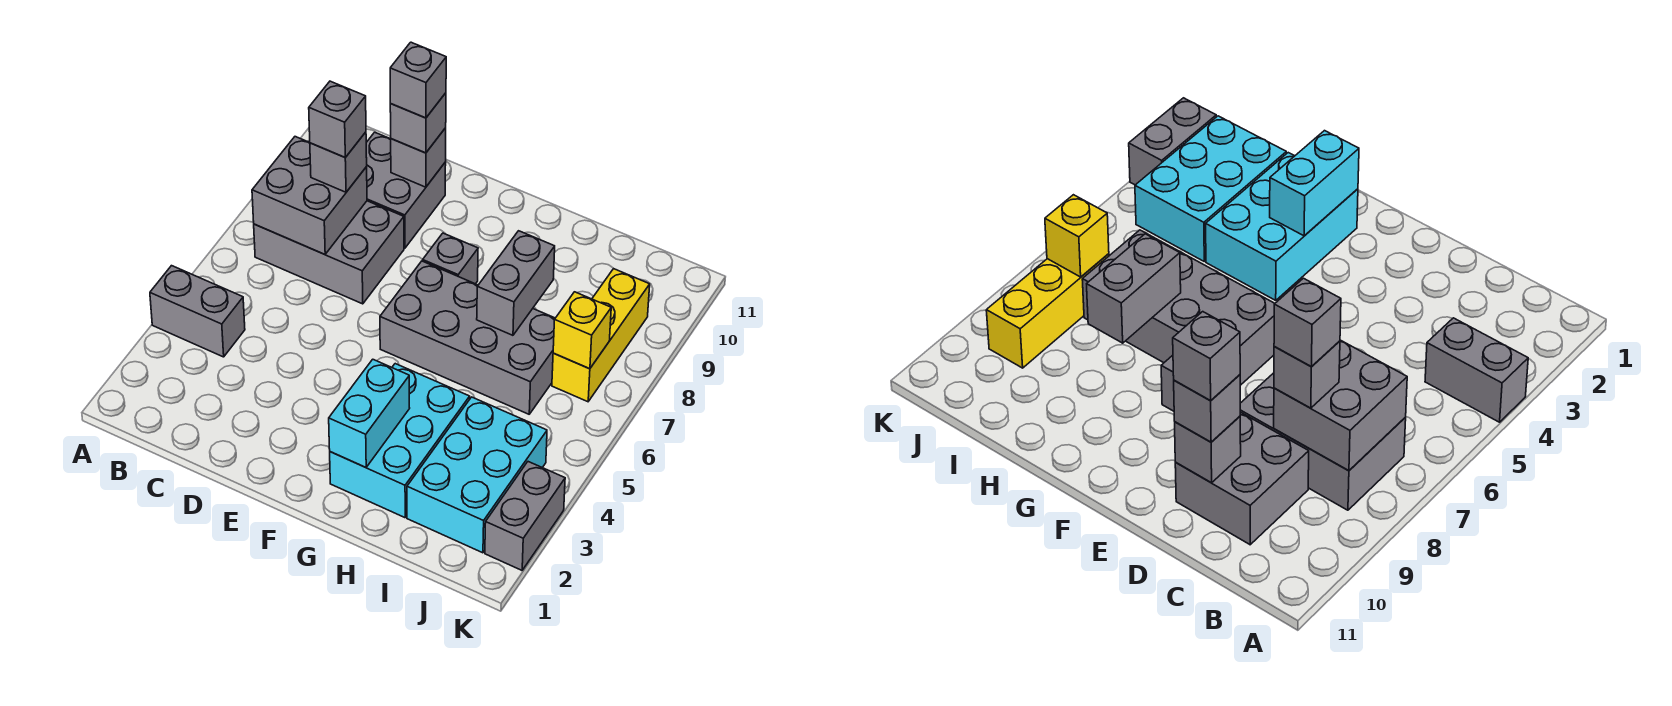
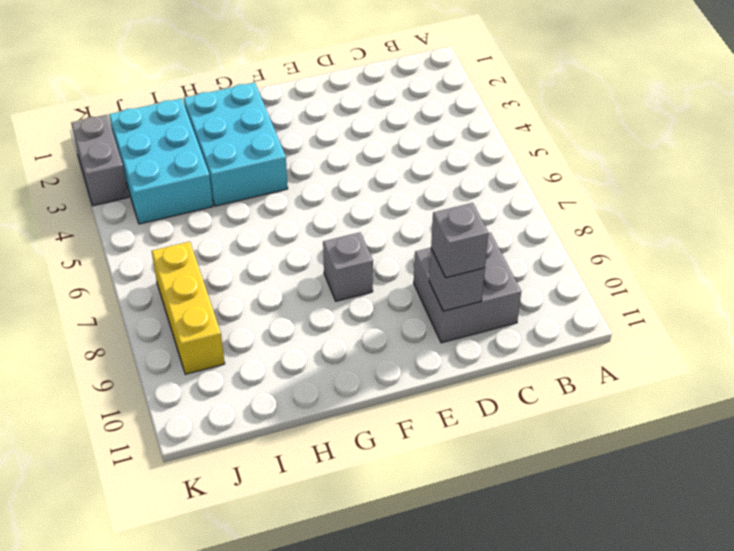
none -> grey 1x2 brick [150,266,245,357]
none -> grey 2x3 brick [254,201,404,304]
none -> grey 2x4 brick [380,261,555,414]

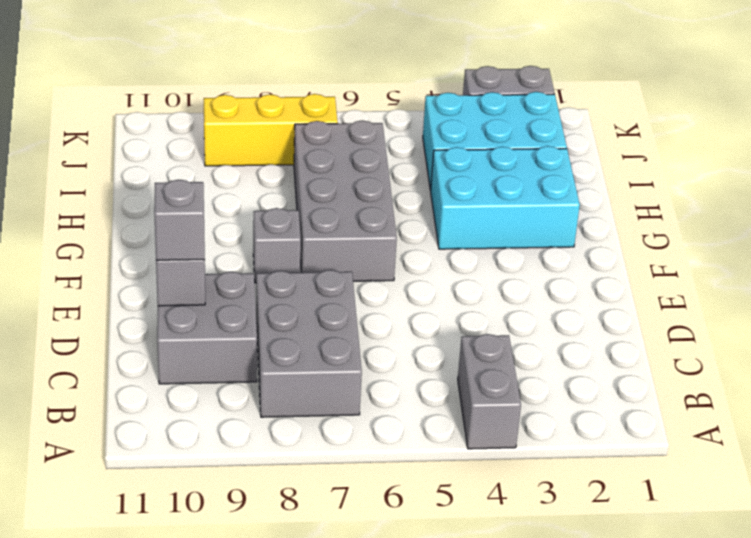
none -> grey 2x2 brick [252,137,367,254]
none -> cyan 1x2 brick [329,359,410,467]
none -> grey 1x2 brick [477,231,555,335]

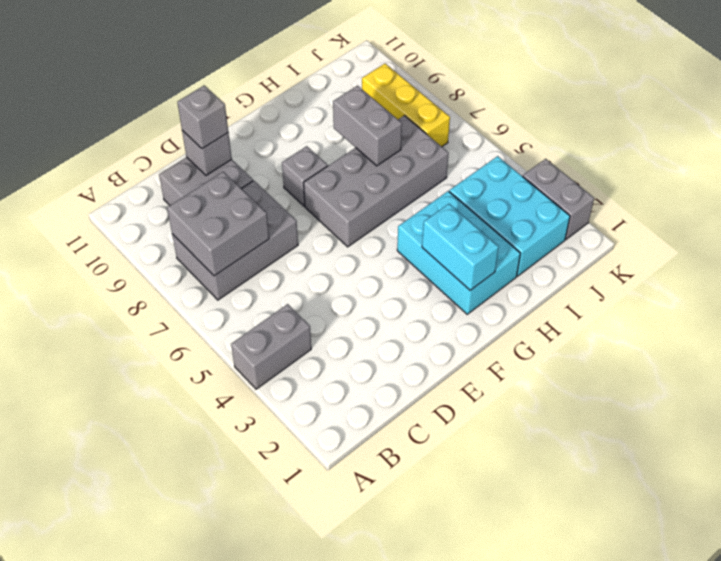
none -> yellow 1x1 brick [553,292,611,369]
none -> grey 1x1 brick [310,132,367,192]
none -> grey 1x1 brick [309,81,366,157]

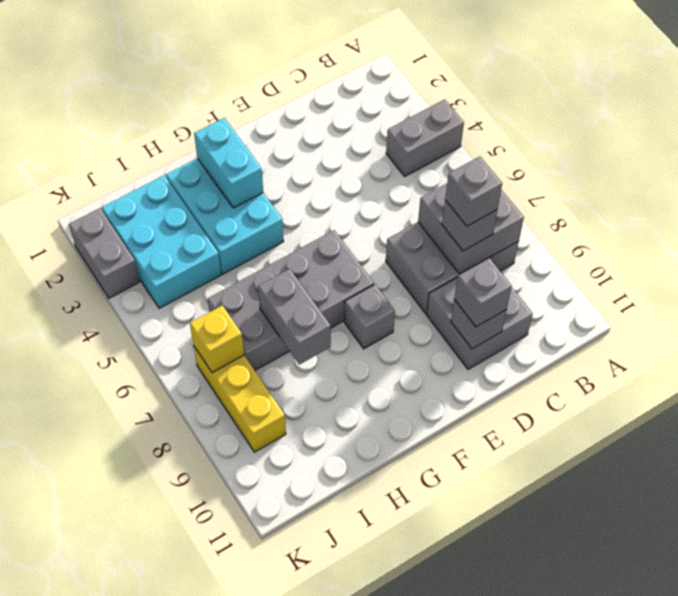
none -> grey 1x1 brick [390,42,446,118]

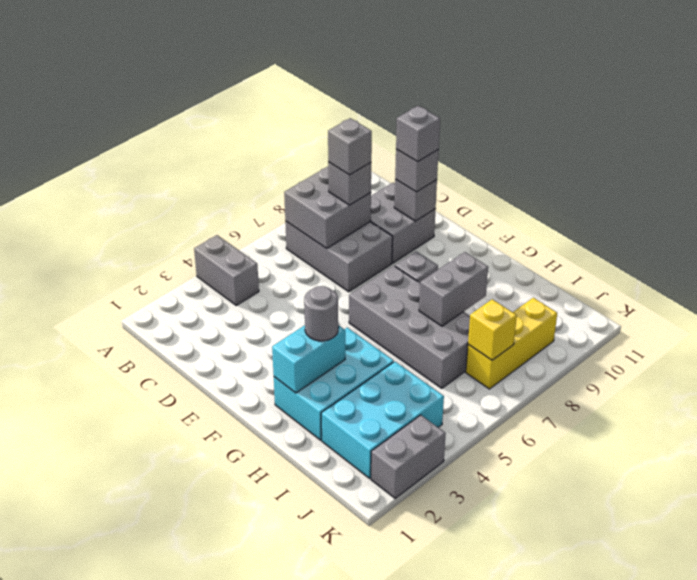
grey 1x1 round brick [304,286,338,341] -> none

